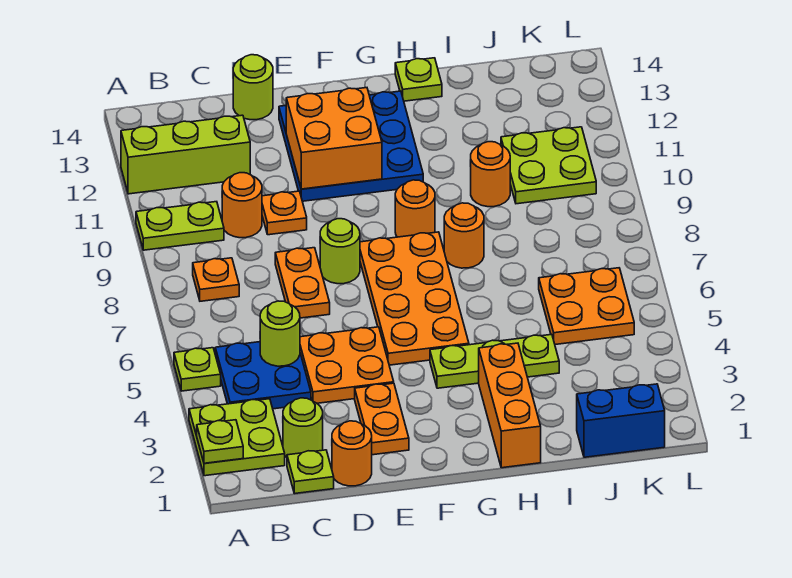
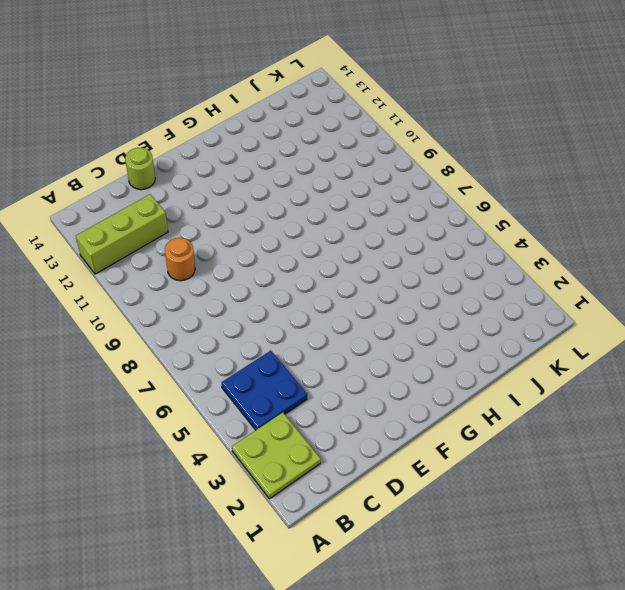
none -> lime 1x1 plate [174,348,221,391]
none -> lime 1x2 plate [136,202,224,250]
none -> orange 1x1 plate [193,258,239,301]
none -> lime 1x1 plate [287,450,334,494]

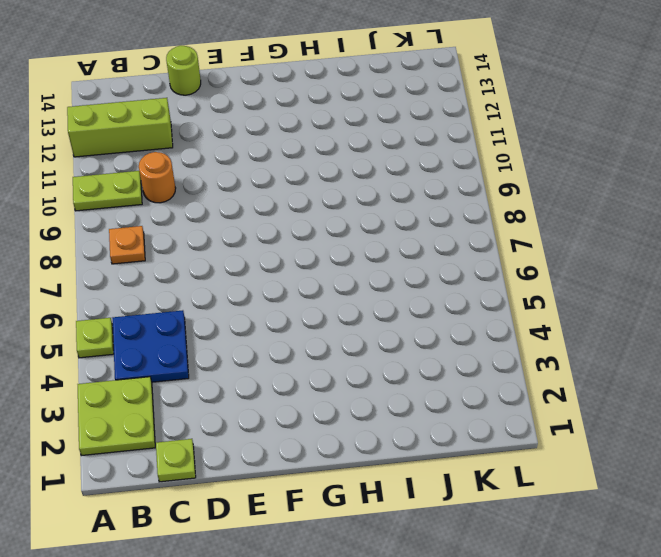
none -> lime 1x1 round brick [283,398,323,457]
none -> orange 1x1 round brick [332,421,372,486]
none -> orange 2x2 plate [300,327,394,403]
none -> orange 1x2 plate [275,248,330,318]

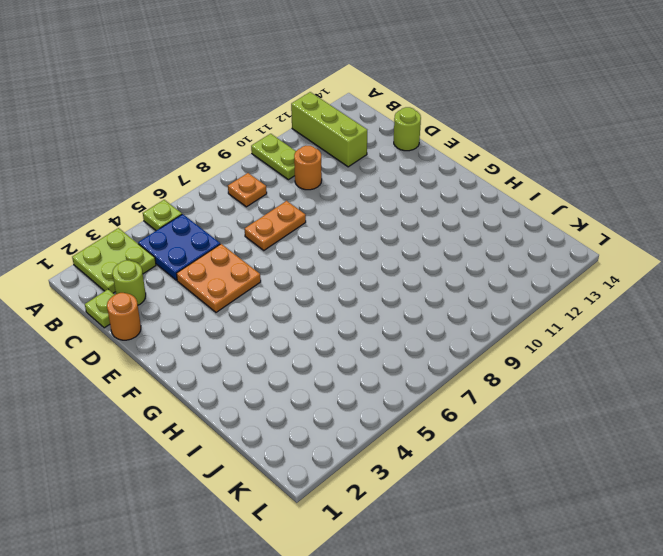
none -> orange 1x1 plate [262,191,307,235]
none -> orange 1x2 plate [355,383,409,455]
none -> lime 1x1 round brick [320,219,360,284]
none -> blue 3x3 plate [279,91,423,201]

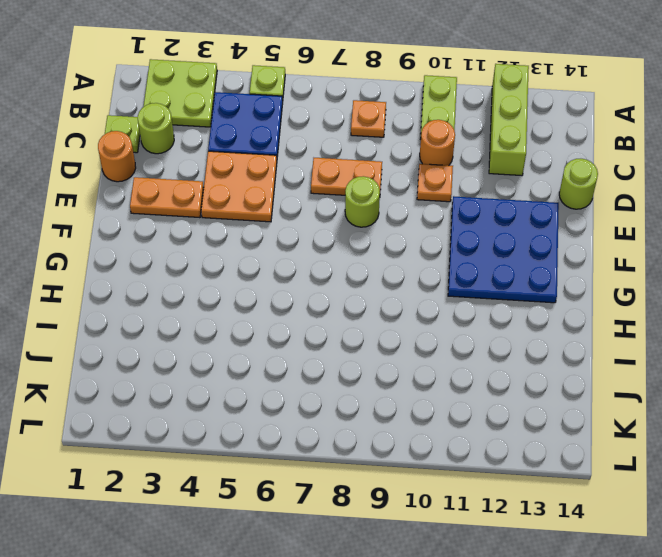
none -> orange 2x4 plate [360,232,469,365]
none -> lime 1x3 plate [430,334,559,388]
none -> orange 1x1 round brick [395,180,435,237]
none -> orange 1x3 brick [479,343,541,468]

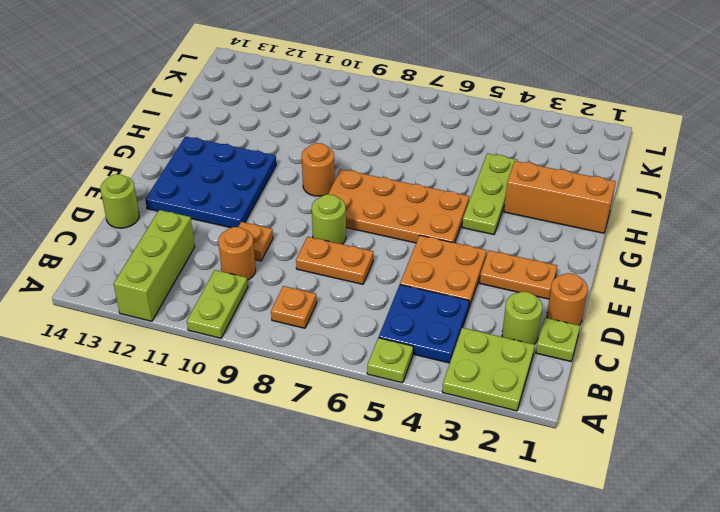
none -> orange 1x1 round brick [444,203,484,268]
none -> lime 1x1 plate [395,58,442,101]
none -> orange 1x1 round brick [470,142,510,207]
none -> blue 1x2 brick [577,384,665,457]

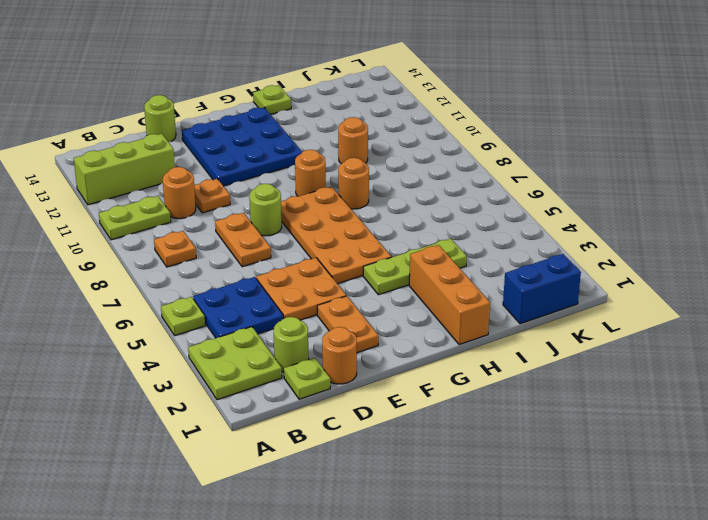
none -> orange 2x2 plate [539,268,634,345]
none -> lime 2x2 plate [501,127,596,204]
none -> lime 1x1 plate [197,420,243,463]
none -> lime 1x1 round brick [260,301,300,366]

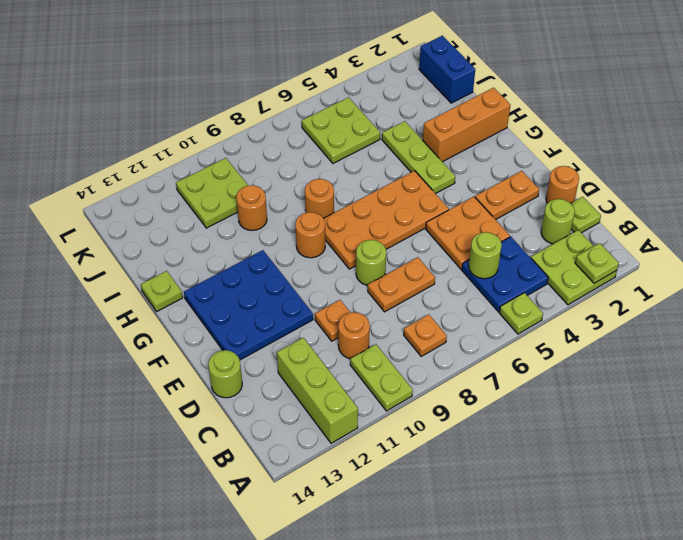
lime 2x2 plate [302,97,380,163] -> orange 2x2 plate [539,268,634,345]
none -> orange 2x2 brick [286,88,382,189]

